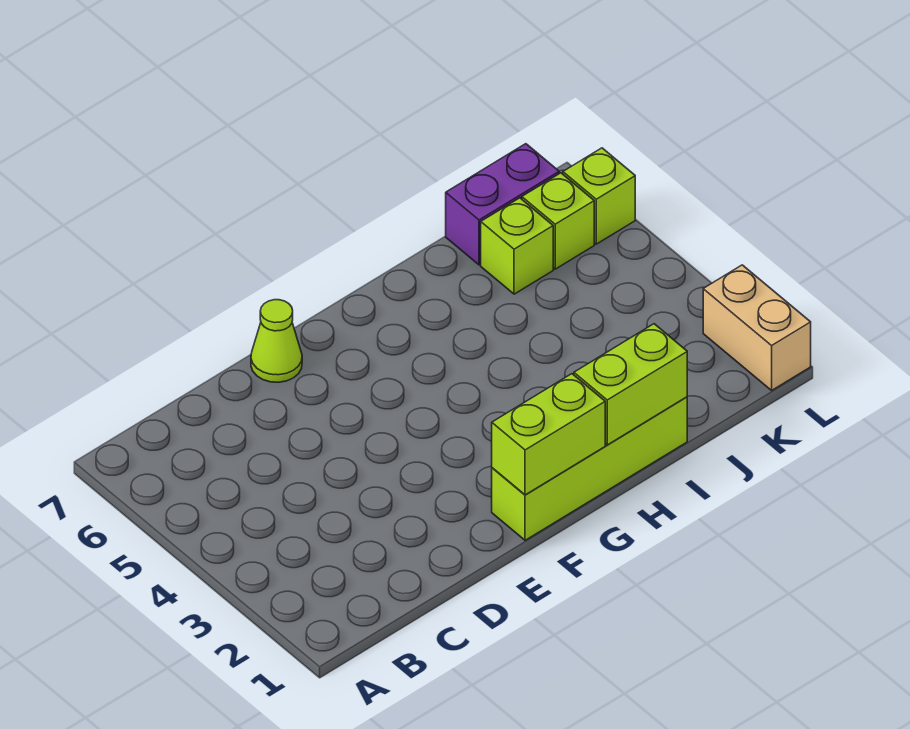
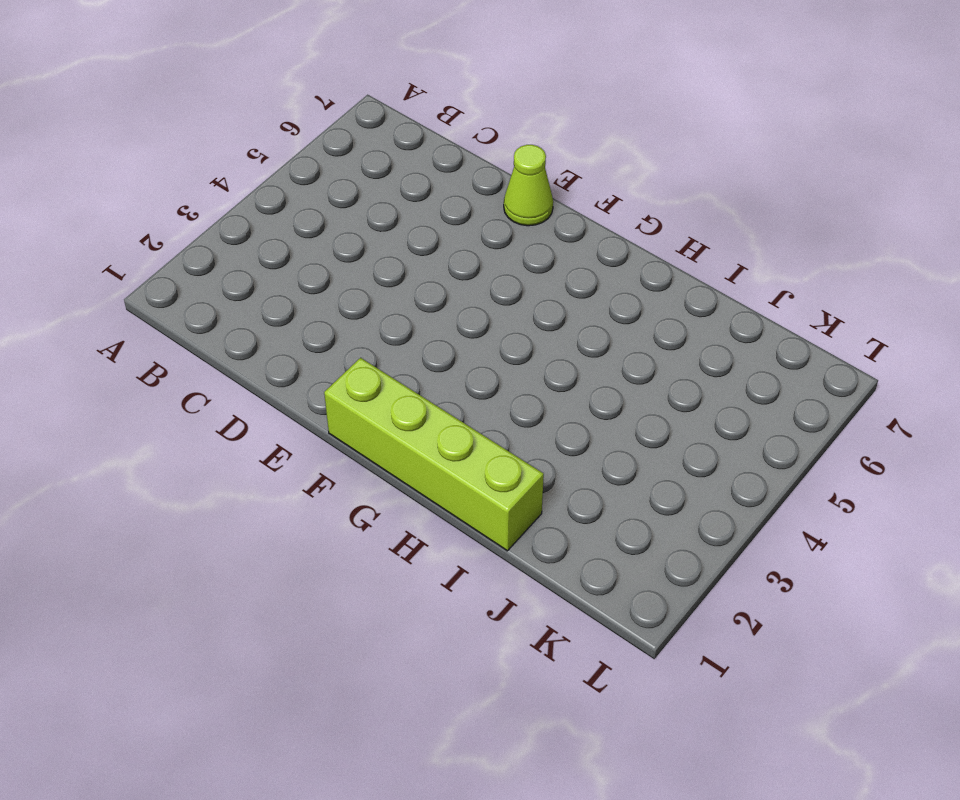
none -> lime 1x1 brick [481,198,553,294]
none -> purple 1x2 brick [446,144,559,265]

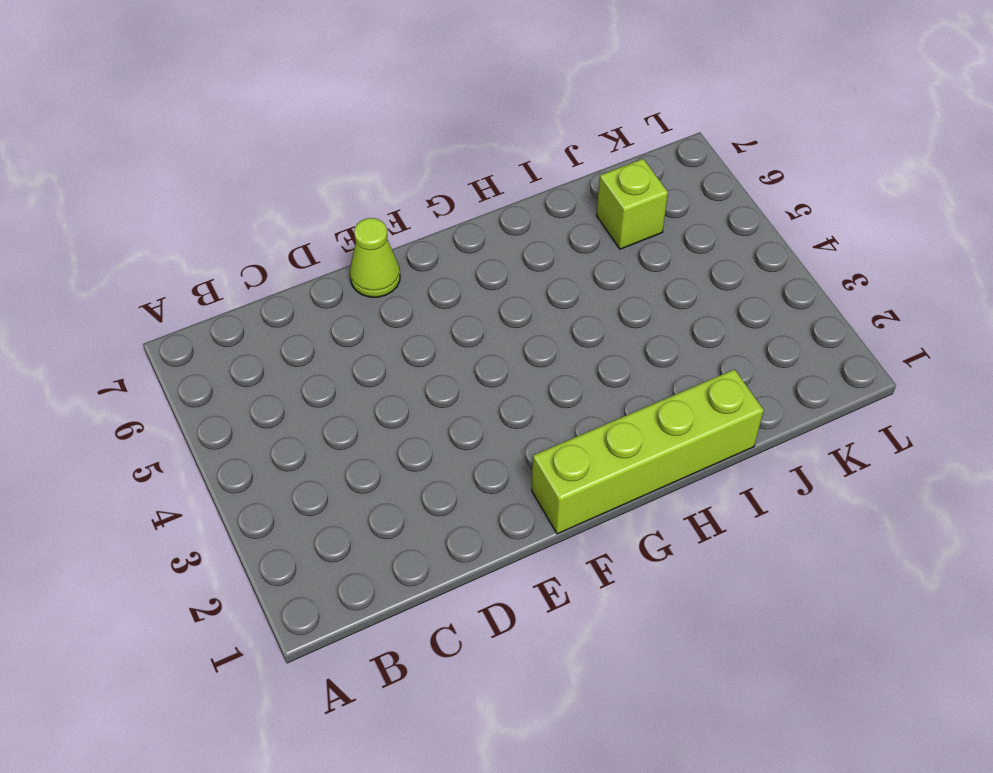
none -> purple 1x2 brick [446,144,559,265]
none -> lime 1x1 brick [522,173,594,269]

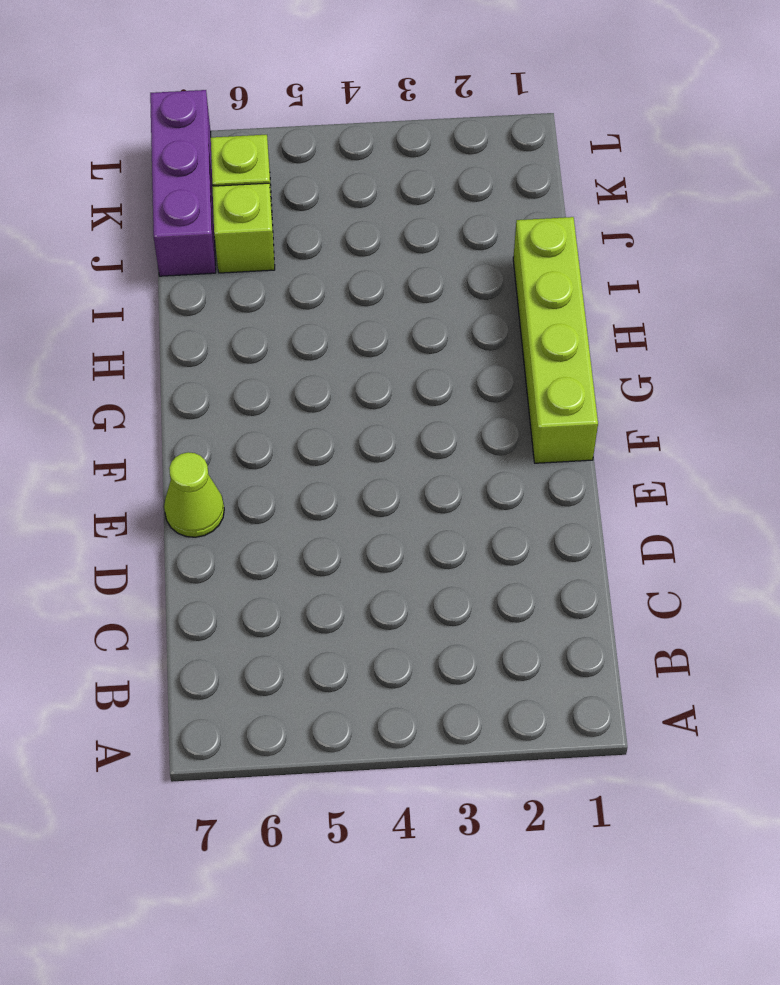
purple 1x3 brick [150,90,216,276] -> purple 1x2 brick [446,144,559,265]
none -> tan 1x2 brick [703,265,811,390]
none -> lime 1x1 brick [563,148,635,244]

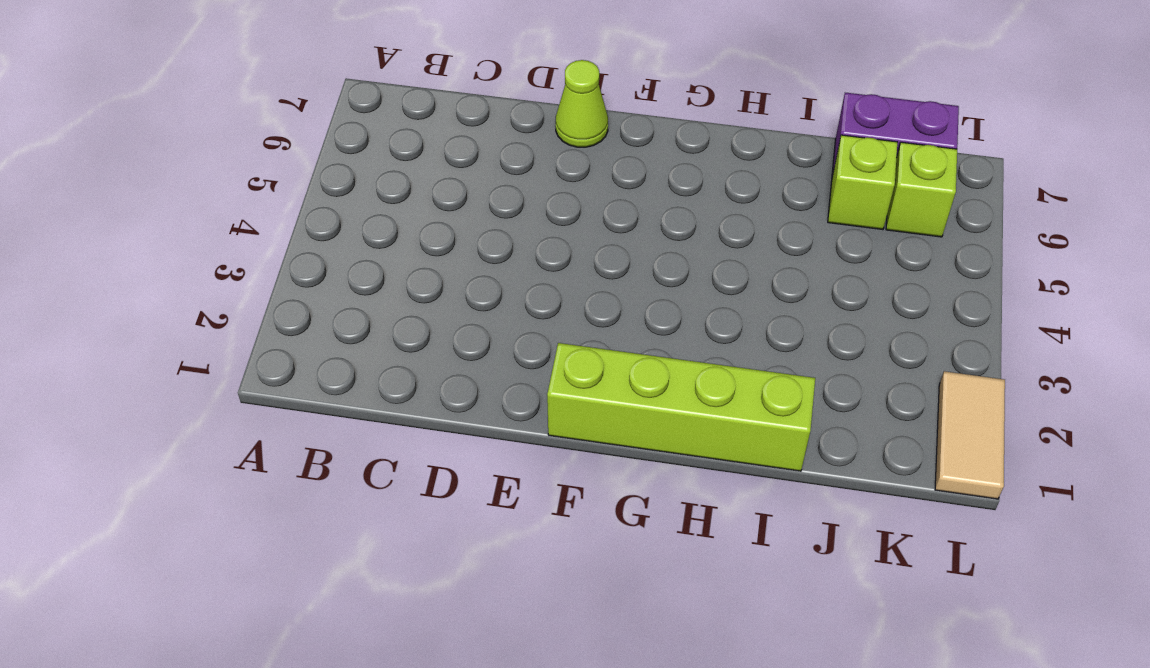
tan 1x2 tile [935,371,1005,499] -> tan 1x2 brick [703,265,811,390]
none -> lime 1x1 brick [563,148,635,244]
none -> lime 1x2 brick [492,374,605,495]

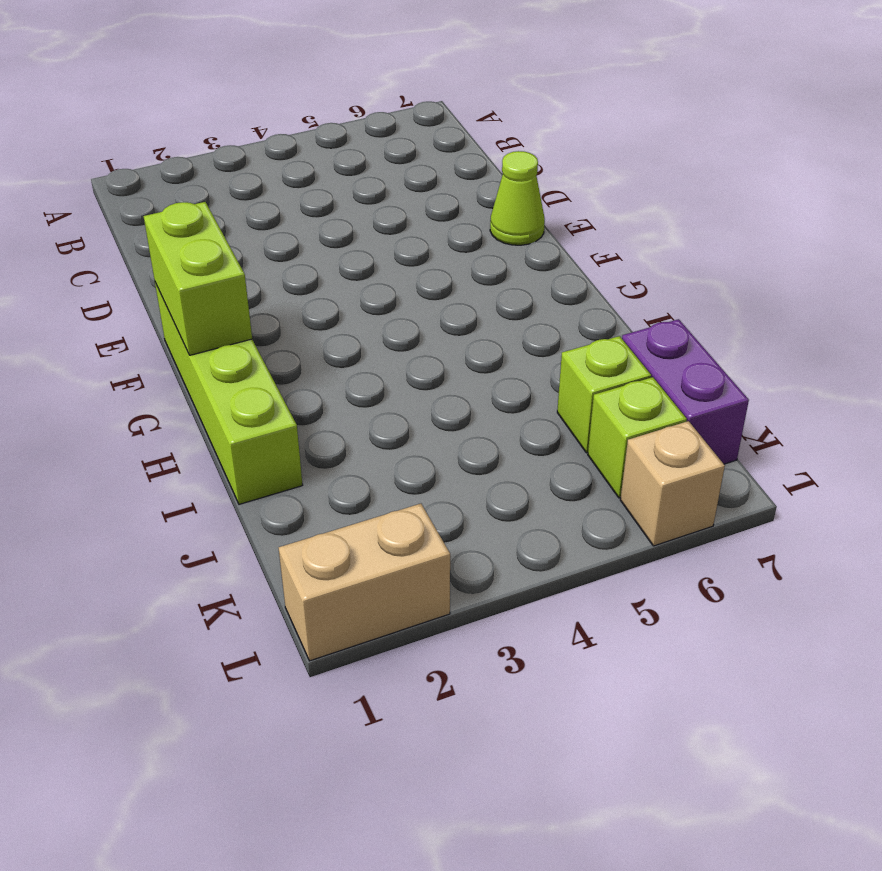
tan 1x1 brick [620,421,725,546] -> lime 1x1 brick [563,148,635,244]
none -> lime 1x2 brick [574,324,687,445]

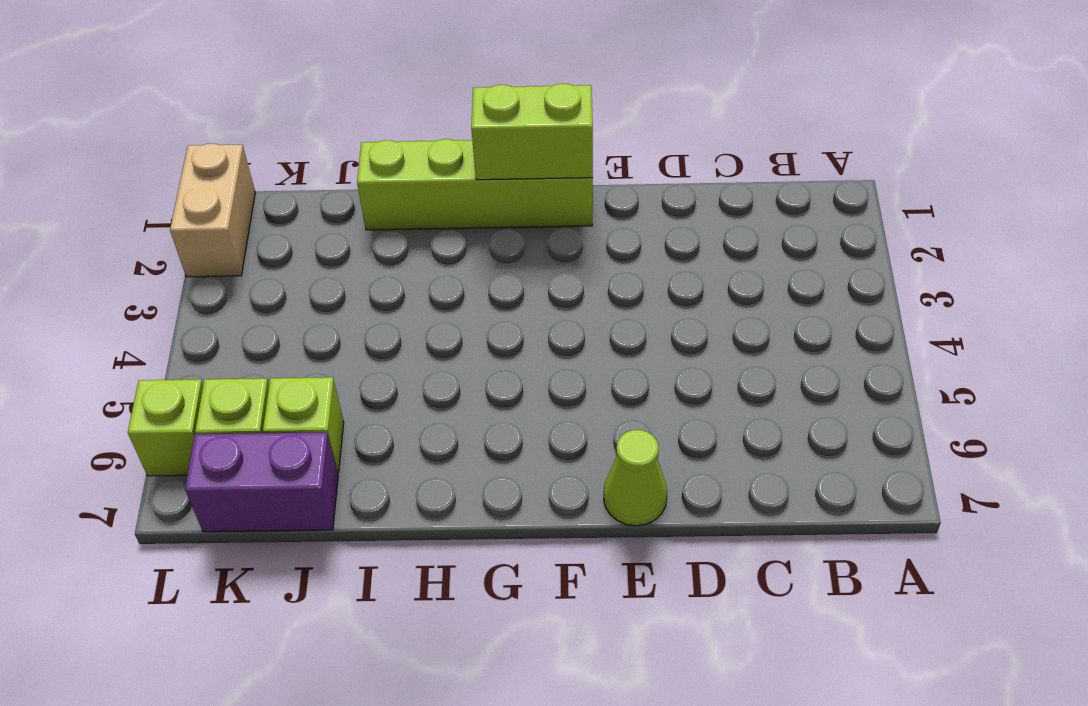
none -> lime 1x2 brick [574,324,687,445]

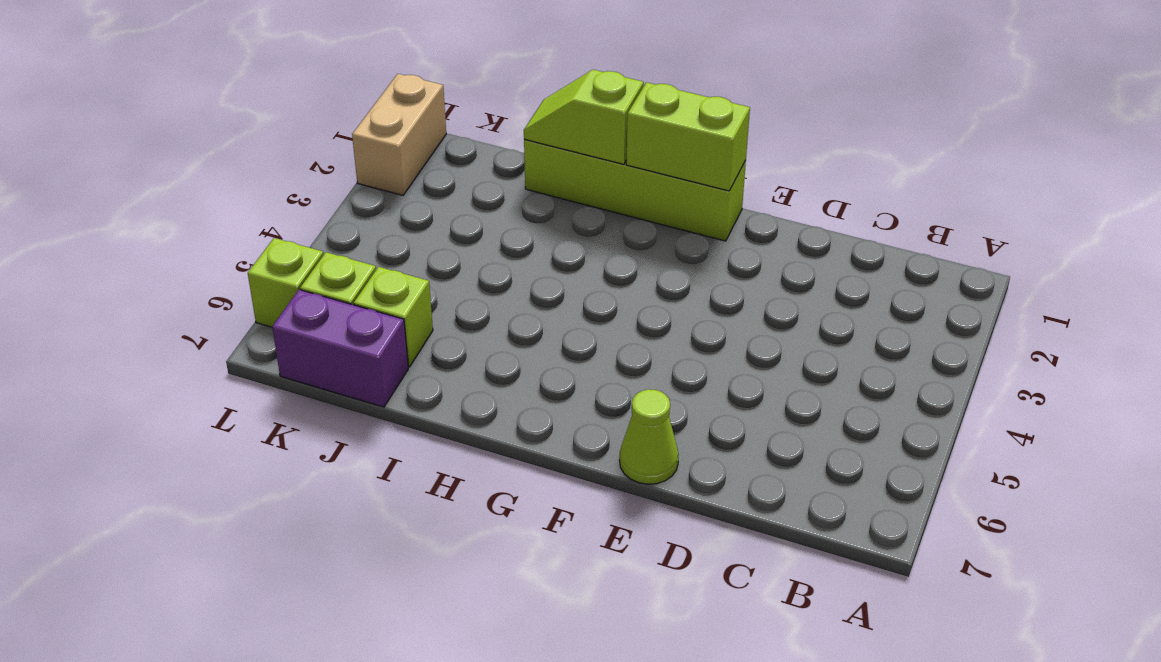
lime 1x2 slope [524,70,644,164] -> lime 1x2 brick [574,324,687,445]

